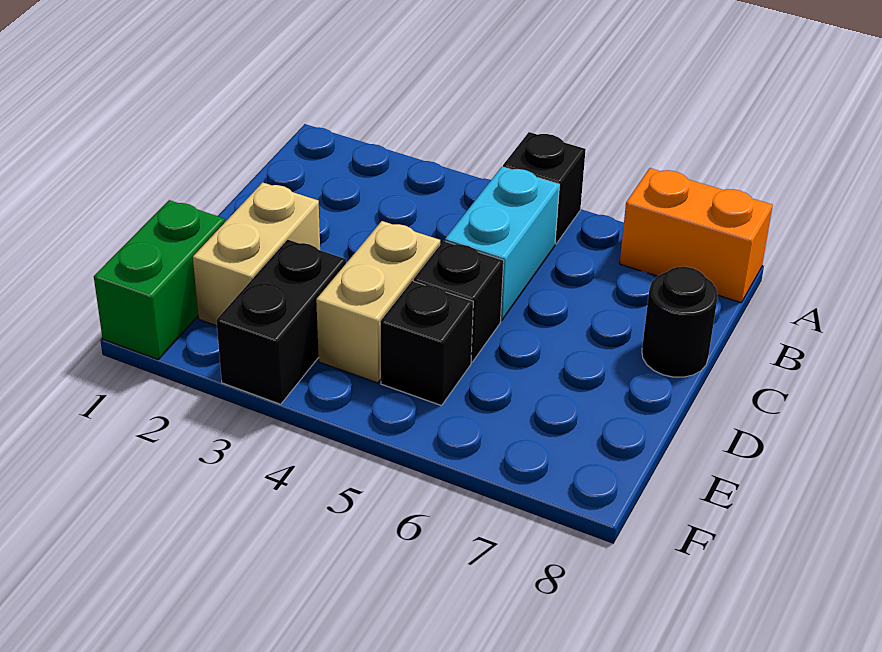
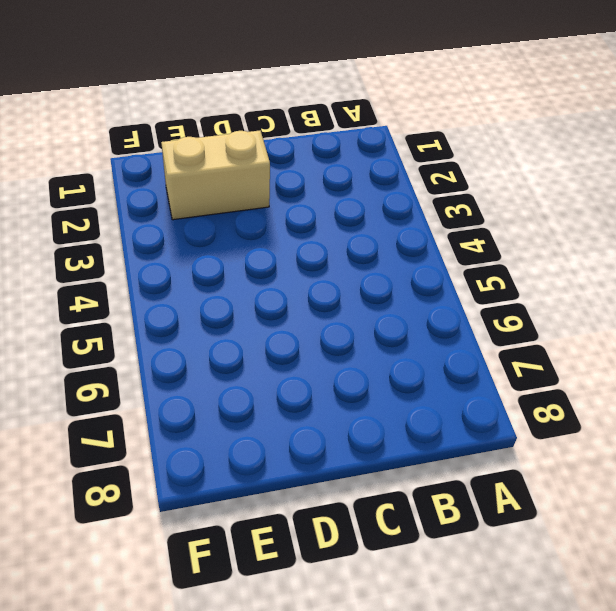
none -> black 1x1 brick [503,132,586,244]
none -> orange 1x2 brick [620,168,773,302]

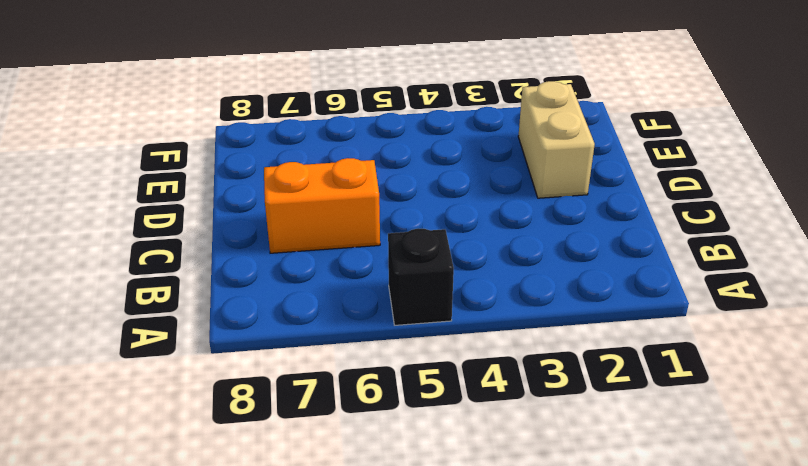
orange 1x2 brick [264,158,380,253] -> orange 1x2 brick moved to [620,168,773,302]
none -> cyan 1x2 brick [445,167,560,321]
none -> black 1x1 round brick [642,267,718,377]

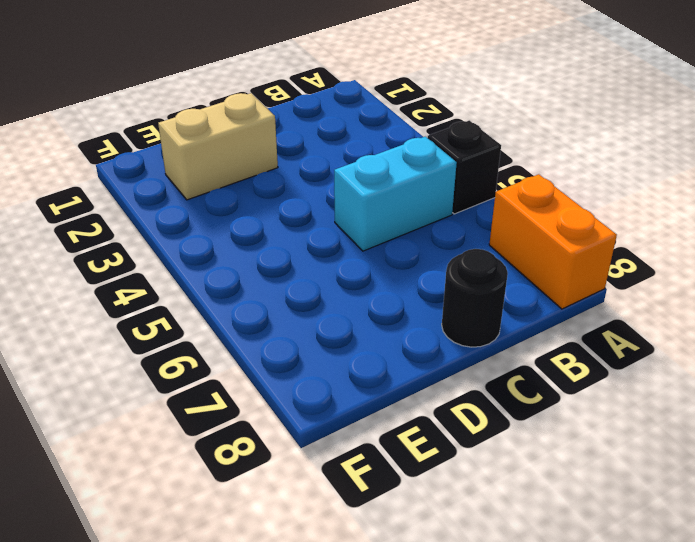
none -> tan 1x2 brick [316,221,440,383]
none -> black 1x1 brick [414,241,504,362]

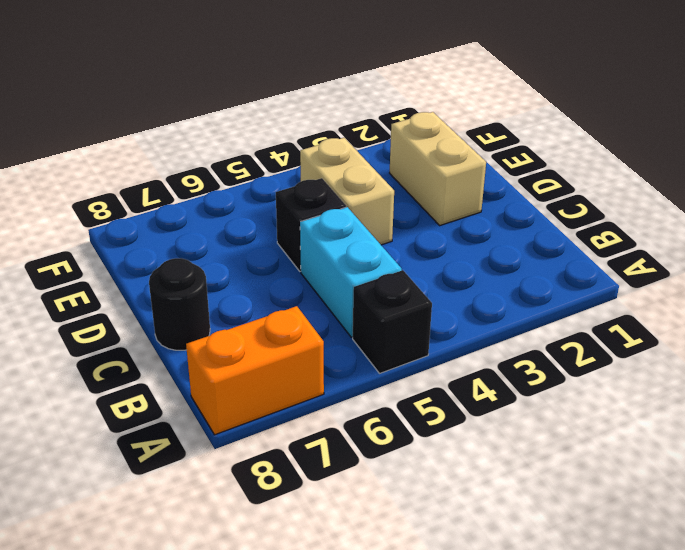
none -> green 1x2 brick [94,200,225,360]
none -> black 1x2 brick [216,240,346,404]

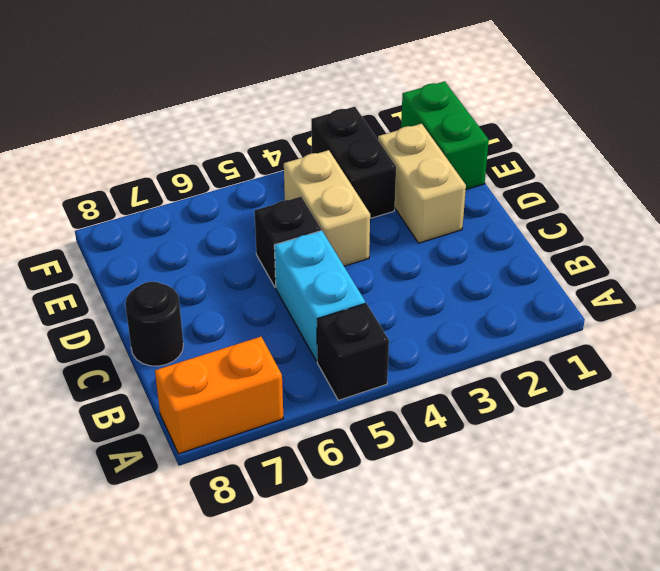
none -> black 1x1 brick [380,281,473,406]

